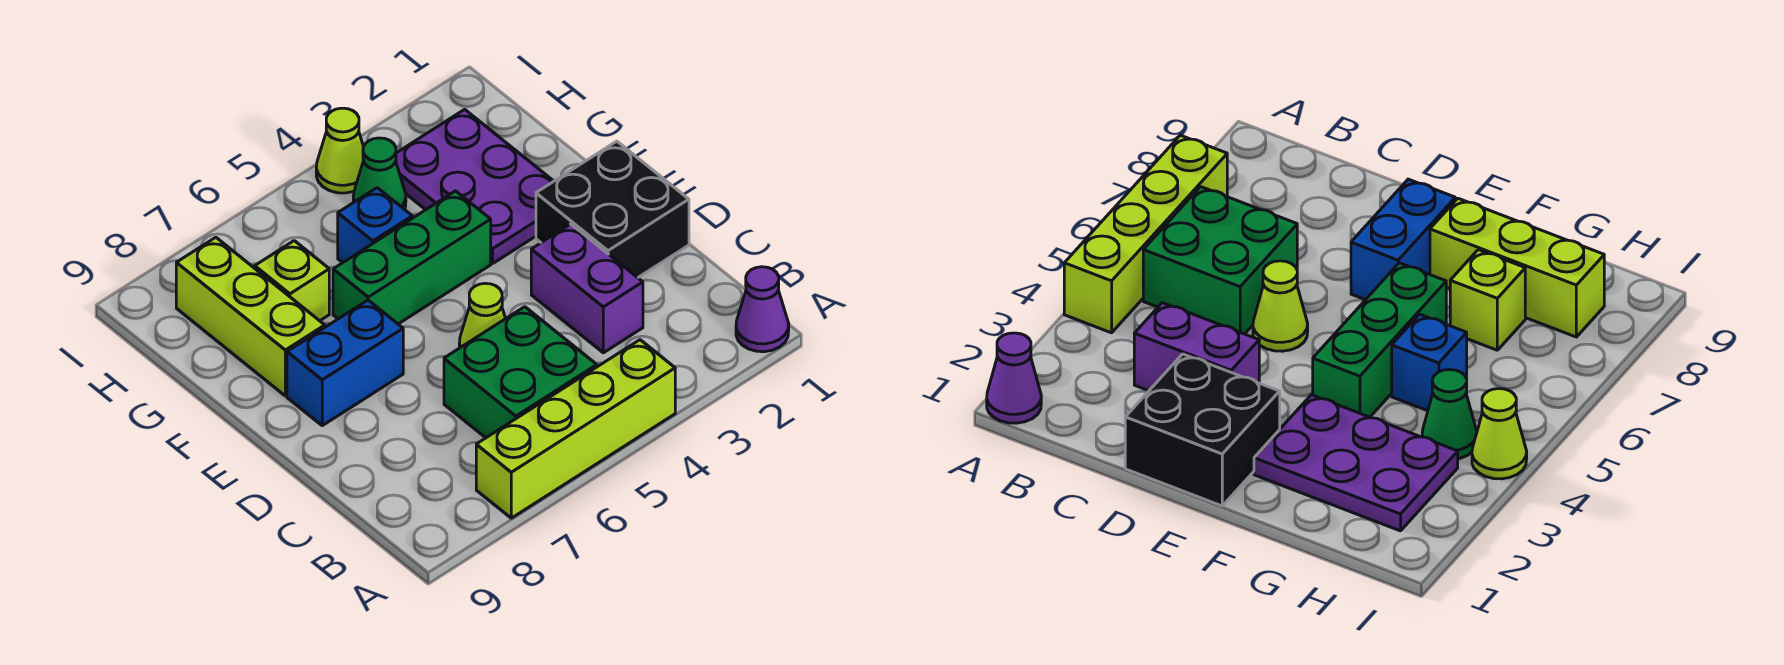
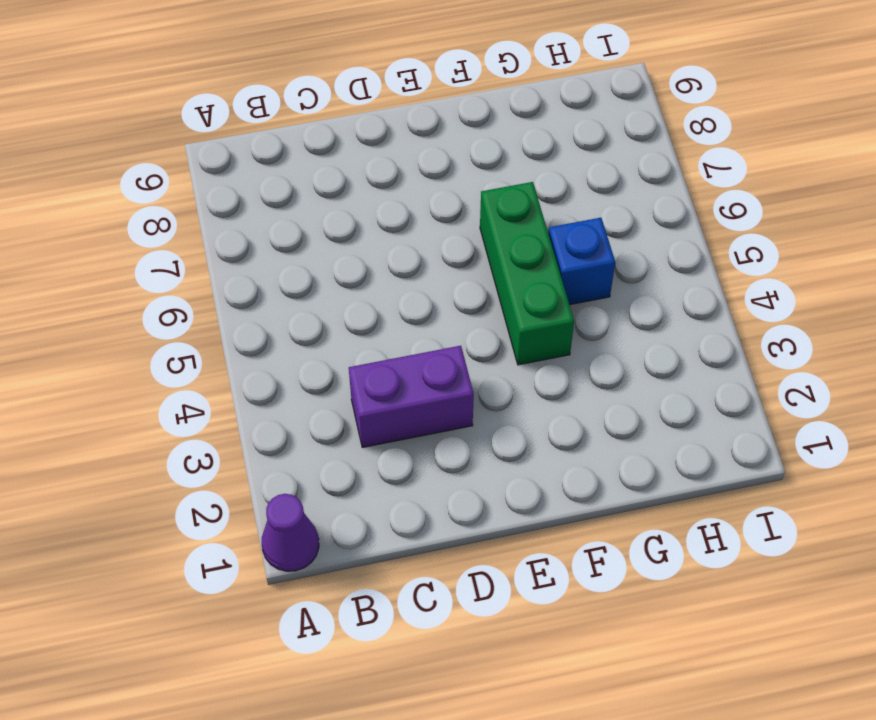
none -> lime 1x4 brick [476,340,675,518]
none -> green 2x2 brick [444,307,597,438]
none -> black 2x2 brick [536,141,689,278]

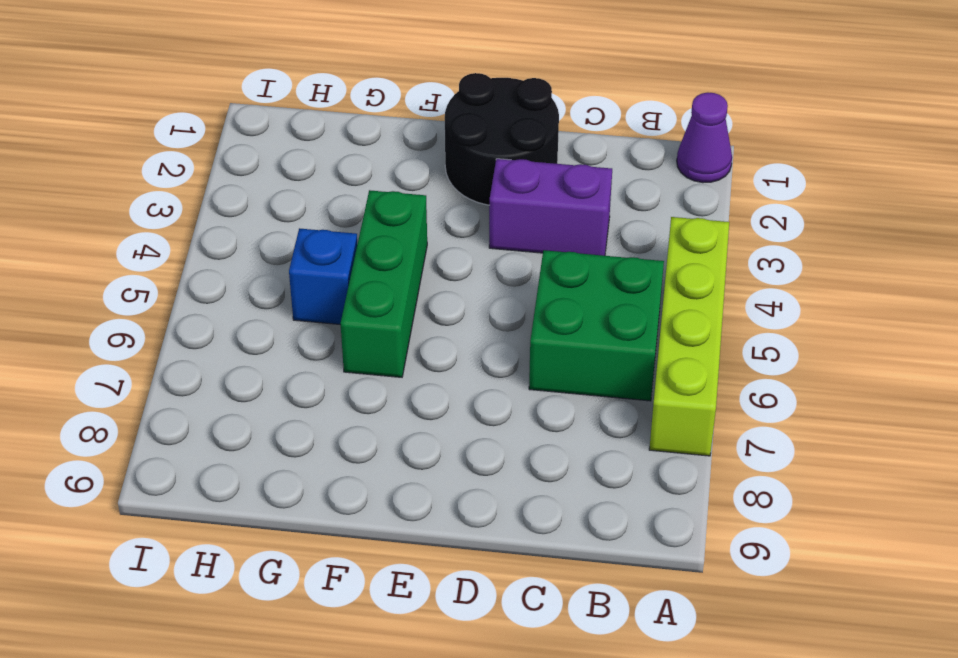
black 2x2 round brick [445,73,559,205] -> black 2x2 brick [536,141,689,278]
none -> lime 1x1 cone [459,283,506,348]
none -> blue 1x2 brick [287,300,403,426]
none -> purple 2x3 plate [396,109,554,263]

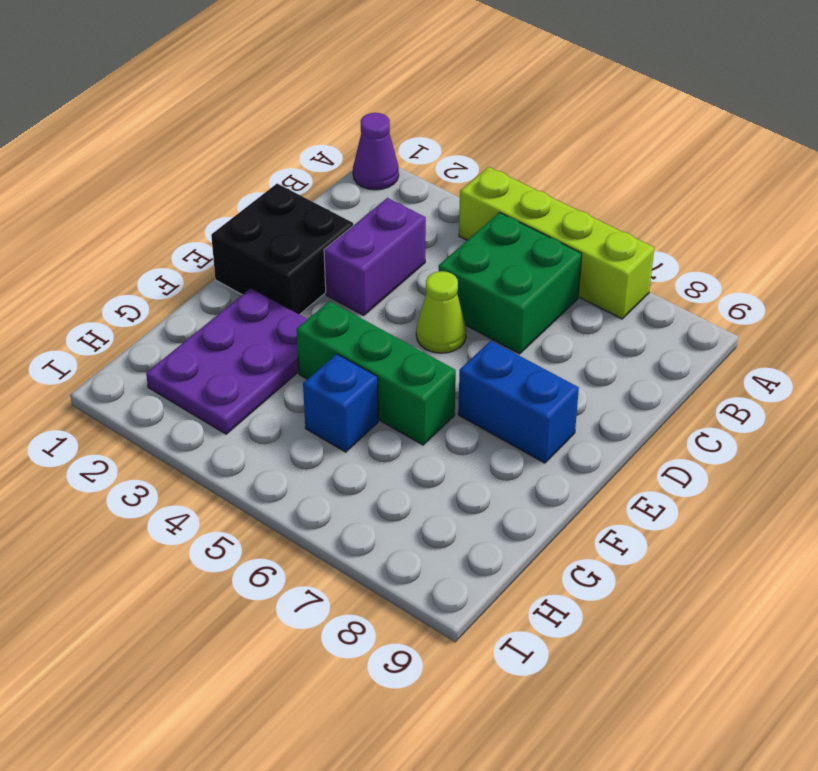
none -> lime 1x3 brick [176,237,325,396]
none -> lime 1x1 brick [255,241,329,321]
none -> green 1x1 cone [353,138,406,209]

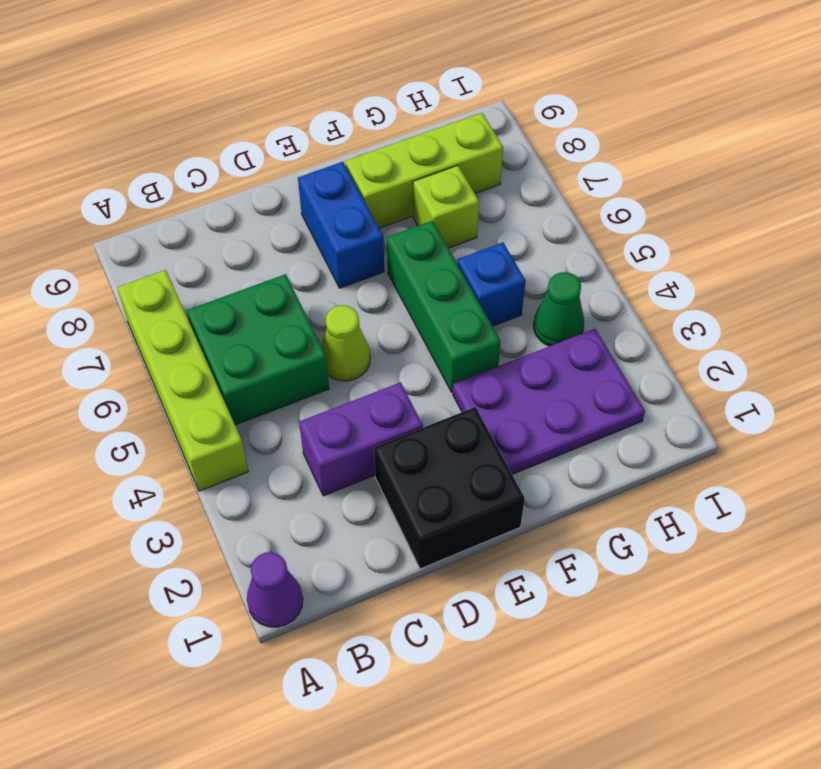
none -> lime 1x1 cone [316,108,363,193]

